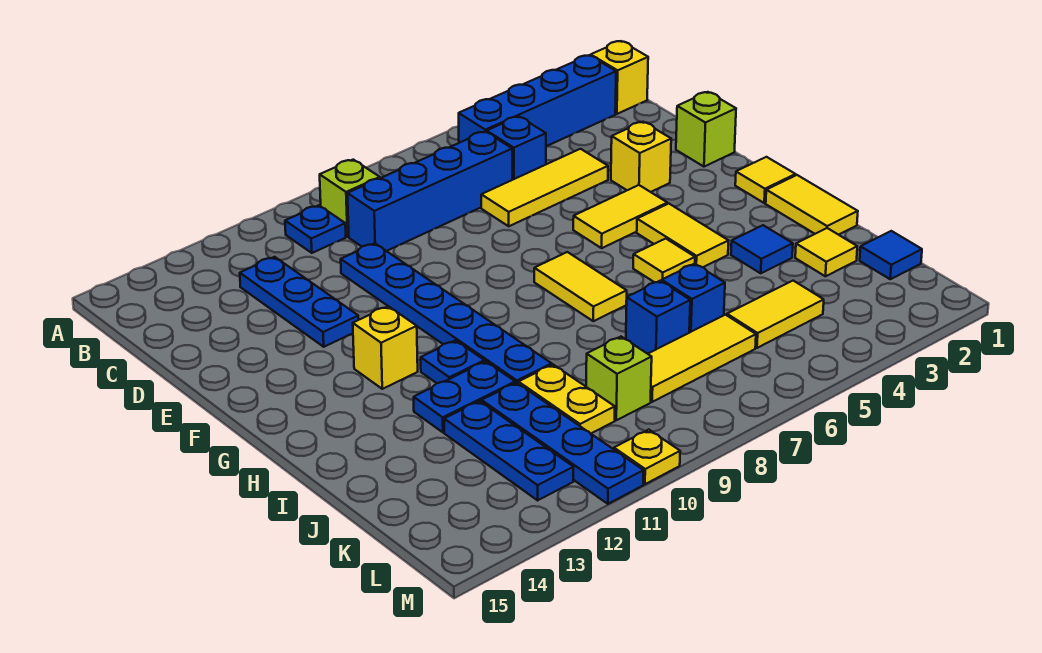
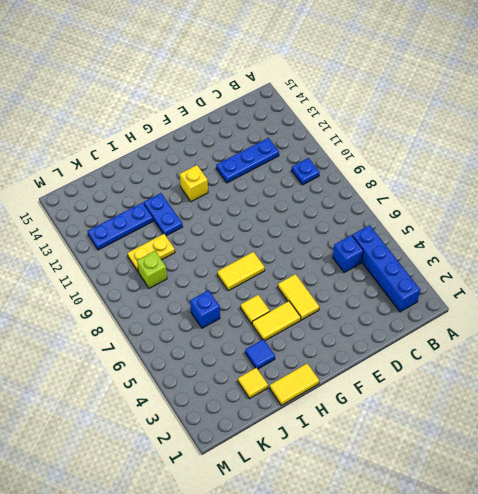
none -> yellow 1x1 brick [591,41,648,114]
none -> lime 1x1 brick [320,160,380,237]
none -> blue 1x4 brick [347,132,512,251]
none -> yellow 1x3 tile [481,149,608,226]

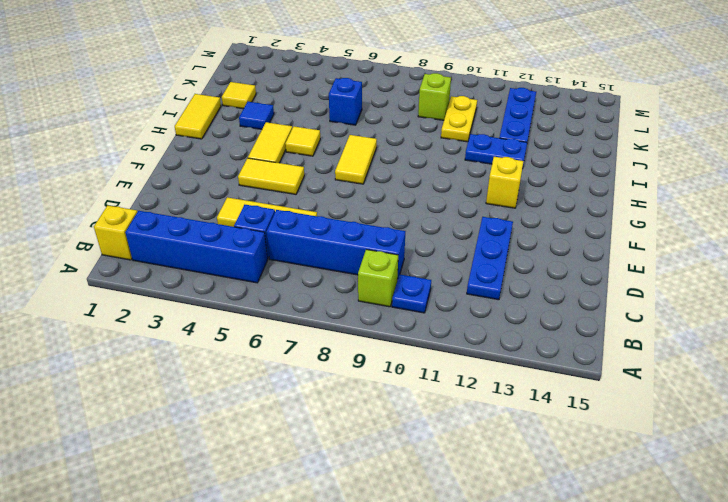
none -> blue 1x6 plate [341,243,552,383]
none -> lime 1x1 brick [676,92,736,167]
none -> yellow 1x1 brick [611,122,671,192]
none -> yellow 1x1 tile [735,157,796,203]

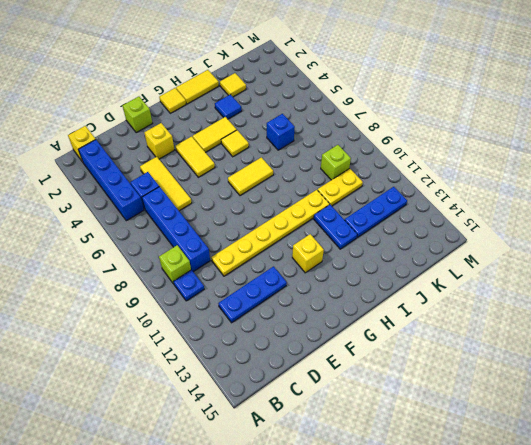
yellow 1x6 plate [211,190,329,276] -> blue 1x6 plate [341,243,552,383]
none -> blue 1x1 plate [421,340,484,383]
none -> blue 1x1 brick [626,281,690,354]
none -> blue 1x4 plate [482,383,644,504]
none -> blue 1x1 tile [860,231,922,279]

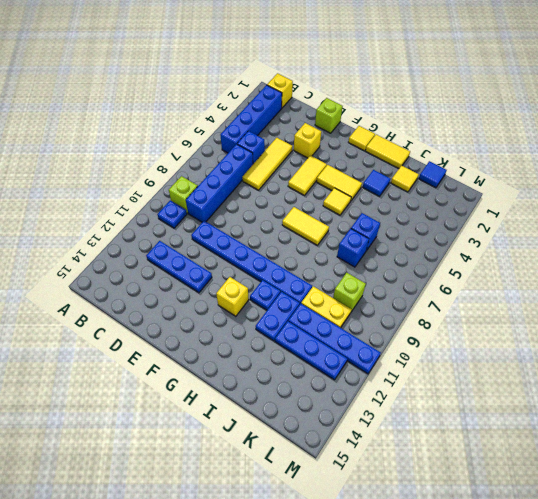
none -> yellow 1x2 tile [727,281,824,348]
none -> yellow 1x3 tile [648,315,756,402]
none -> yellow 1x1 plate [614,430,680,484]

